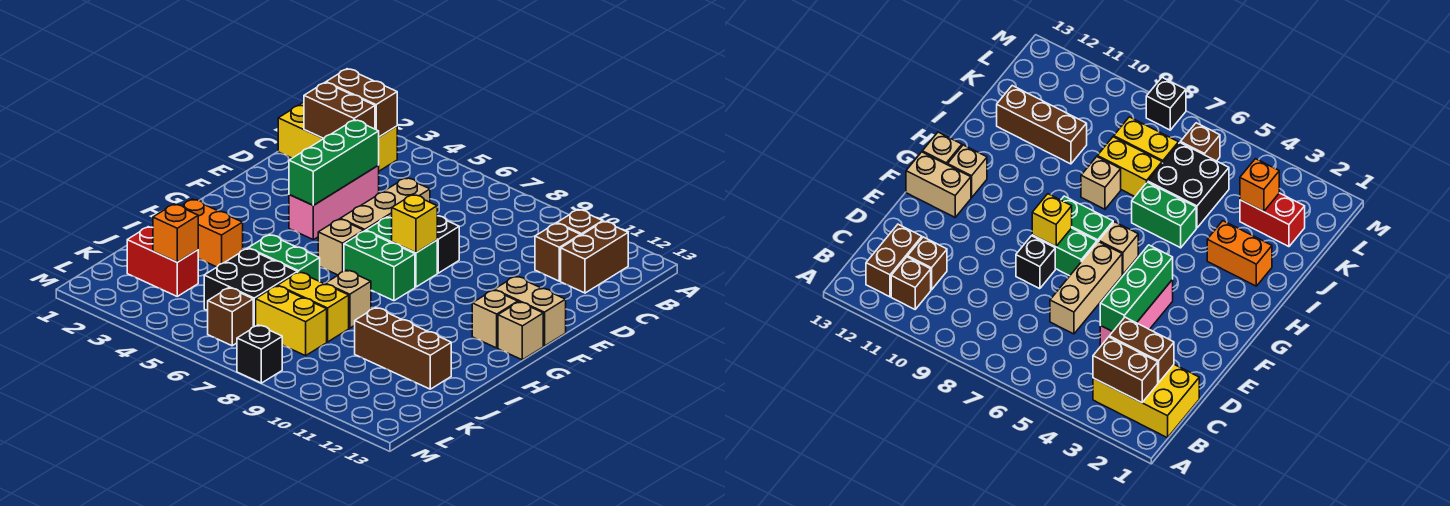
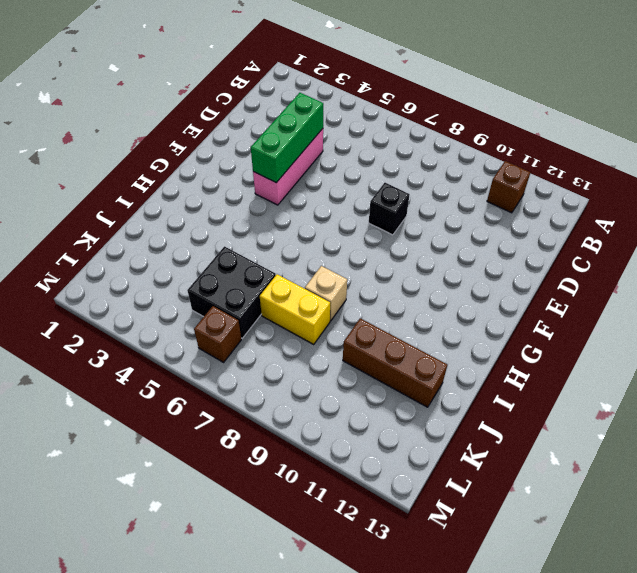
none -> yellow 2x3 brick [278,102,397,171]
none -> brown 1x2 brick [561,221,628,293]
none -> brown 1x1 brick [535,223,580,281]

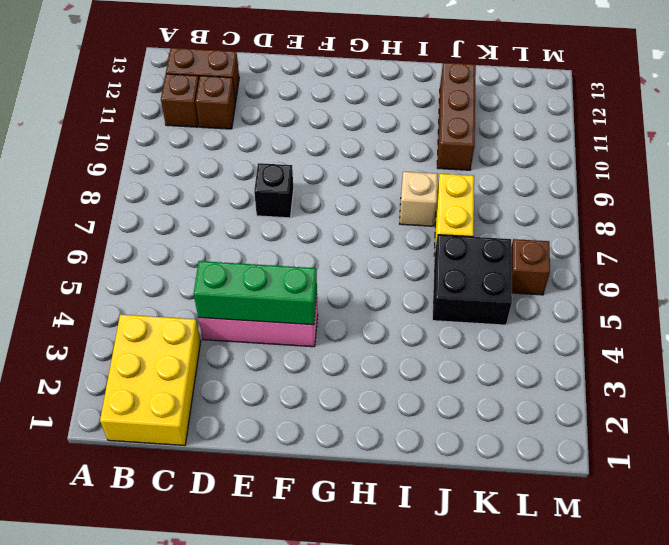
none -> tan 1x3 brick [340,178,430,231]
none -> green 1x2 brick [366,217,437,287]
none -> tan 1x2 brick [494,276,566,346]

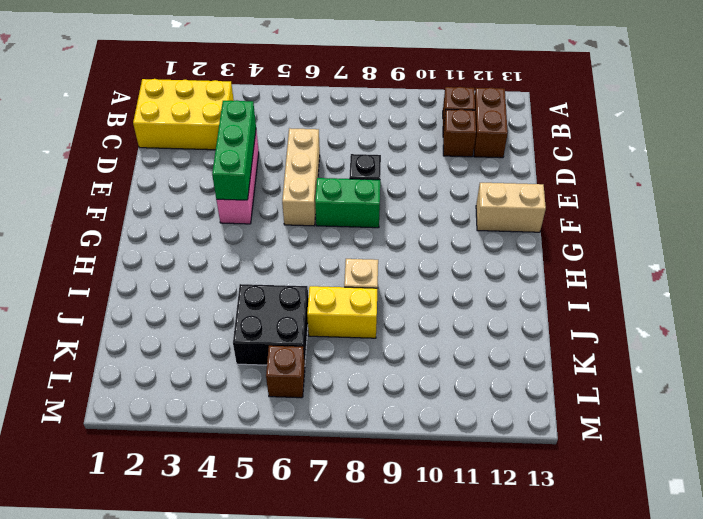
none -> tan 1x1 brick [318,219,364,275]
none -> green 1x2 brick [344,231,415,301]
none -> tan 1x1 brick [472,290,518,348]

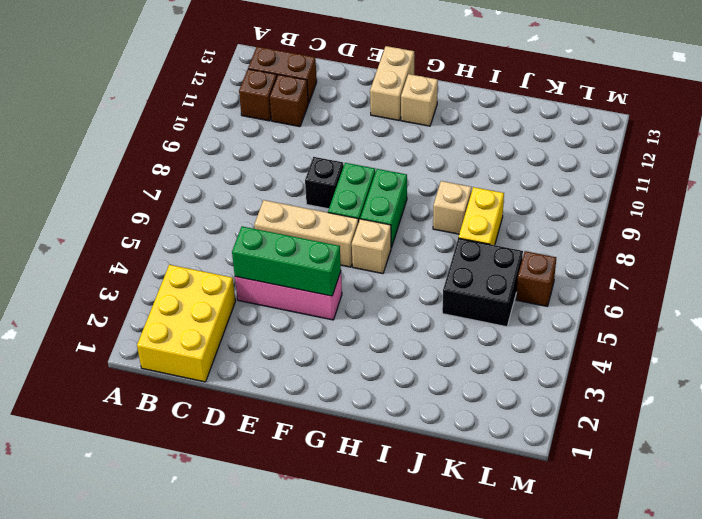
none -> tan 1x1 brick [498,302,543,360]
none -> orange 1x2 brick [182,199,243,267]
none -> green 1x2 brick [248,235,320,281]

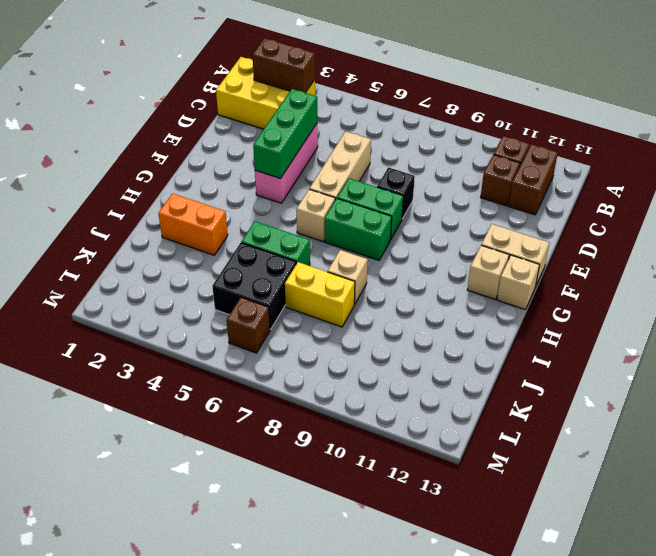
none -> brown 1x3 brick [355,308,451,389]
none -> red 1x2 brick [127,227,198,296]
none -> yellow 1x2 brick [256,286,327,356]

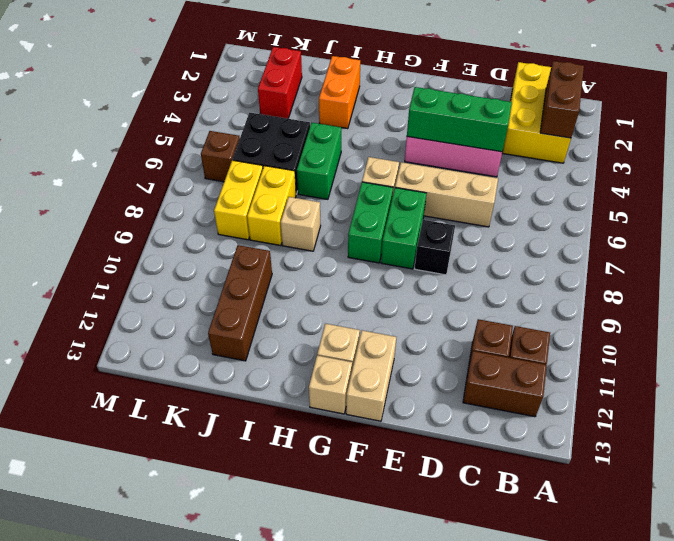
none -> black 1x1 brick [237,325,282,383]
none -> brown 1x2 brick [304,83,375,139]
none -> yellow 1x1 brick [392,195,437,253]

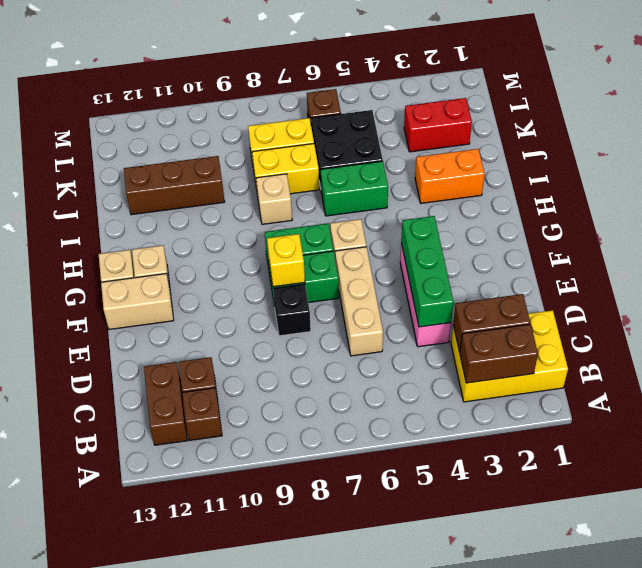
none -> black 1x1 brick [237,325,282,383]
none -> orange 1x1 brick [153,204,198,262]

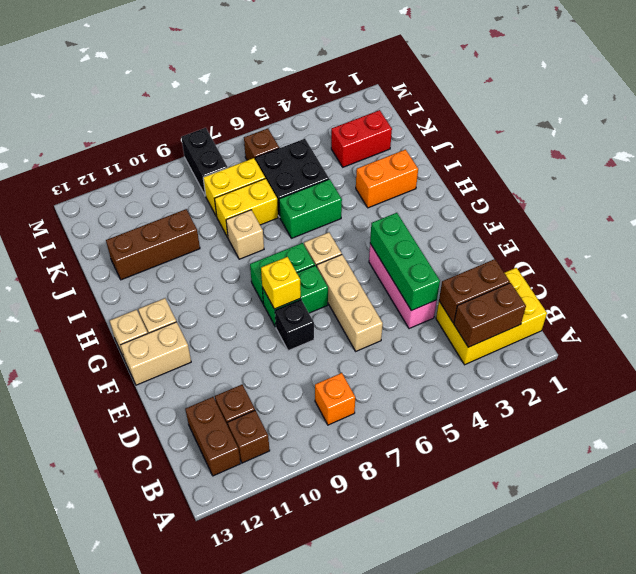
orange 1x1 brick [315,373,355,425] -> orange 1x1 brick moved to [153,204,198,262]
black 1x2 brick [181,128,228,196] -> black 1x1 brick [237,325,282,383]

